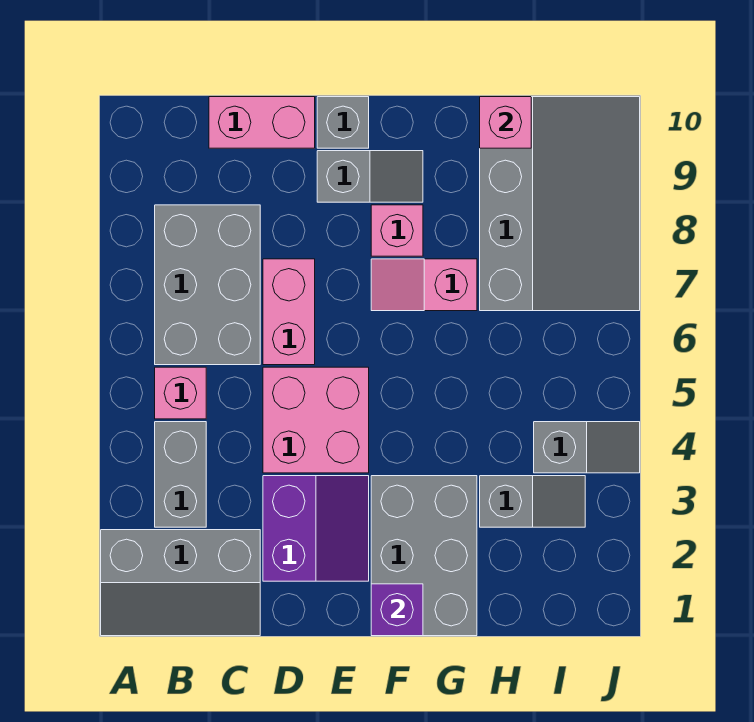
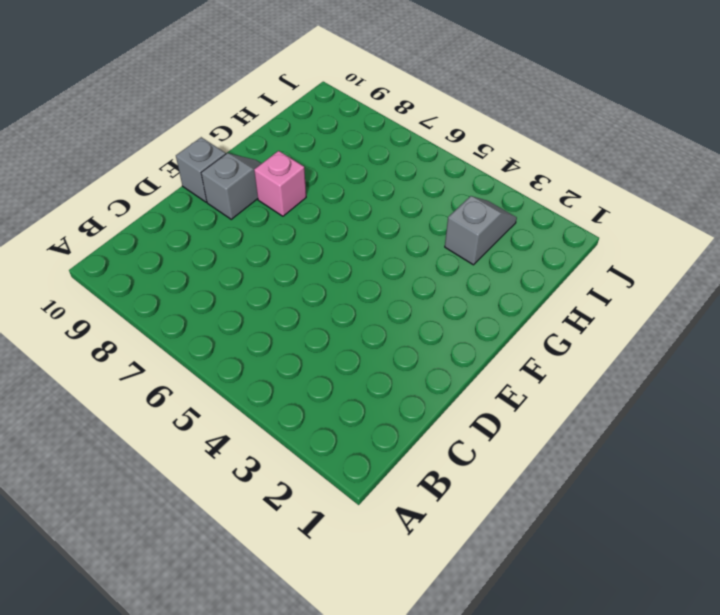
none -> grey 2x3 slope [101,530,260,636]
none -> grey 1x2 brick [155,422,206,527]
none -> pink 1x1 brick [155,367,206,419]

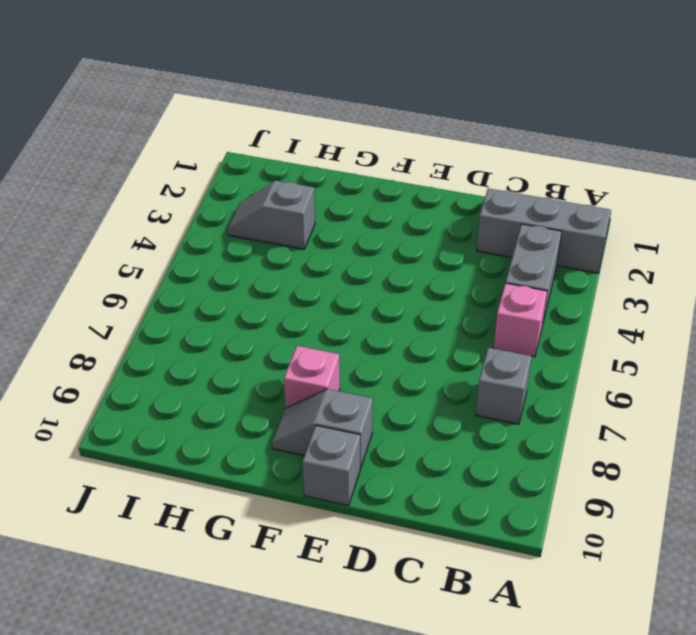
grey 1x1 brick [476,348,532,424] -> grey 2x3 brick [155,205,260,365]
none -> pink 1x2 brick [209,97,315,148]
none -> purple 2x2 slope [263,476,369,581]
none -> pink 2x2 brick [263,367,369,473]

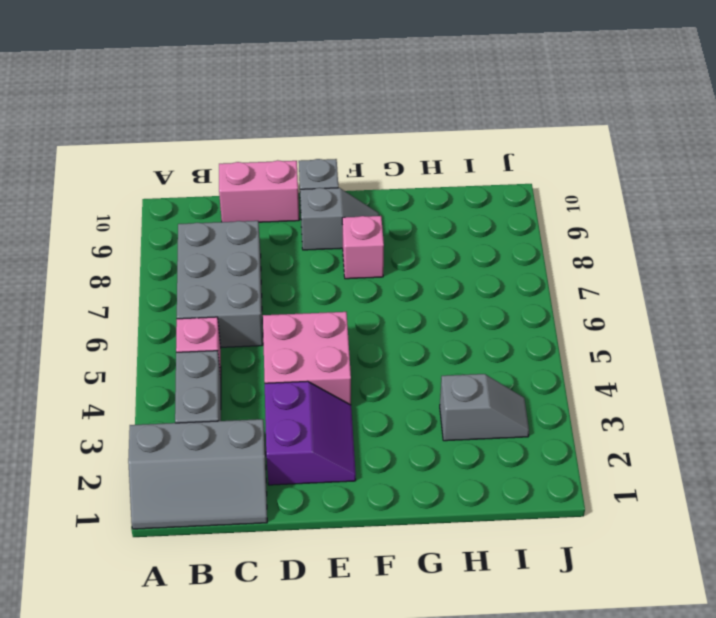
none -> pink 1x2 brick [263,259,315,365]
none -> grey 2x3 brick [371,476,477,636]
none -> pink 1x2 slope [371,259,477,311]

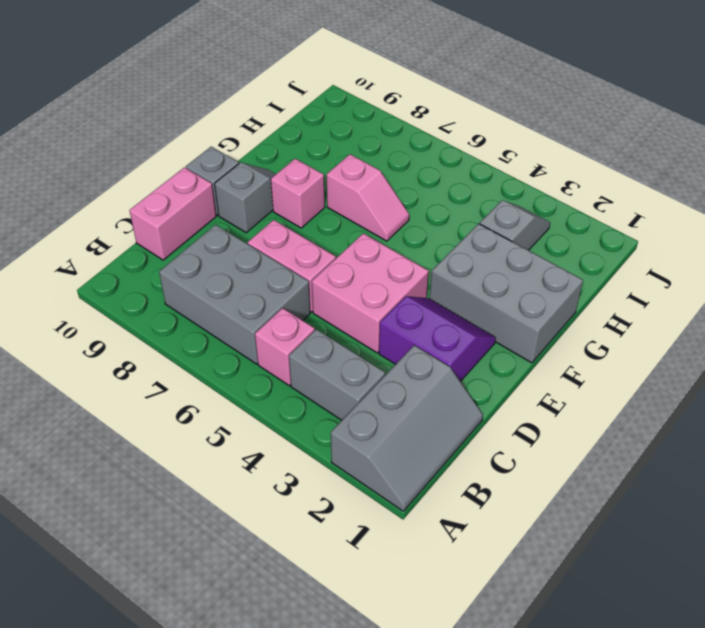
pink 1x2 slope [327,154,409,241] -> pink 1x2 slope turned to [371,259,477,311]
none -> grey 3x4 slope [480,97,640,311]
none -> grey 1x2 slope [534,422,640,473]
none -> purple 1x1 brick [371,584,423,636]

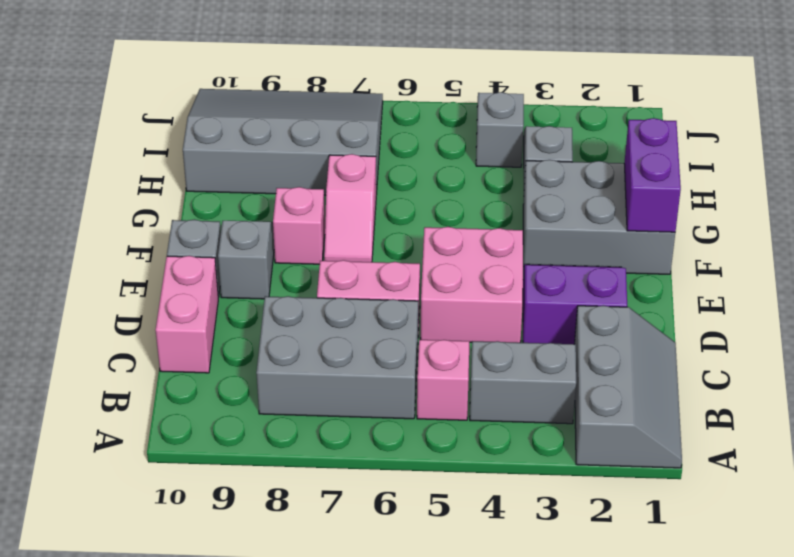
purple 1x2 brick [624,118,681,232] -> purple 1x1 brick [371,584,423,636]
none -> pink 1x1 brick [480,97,531,148]

